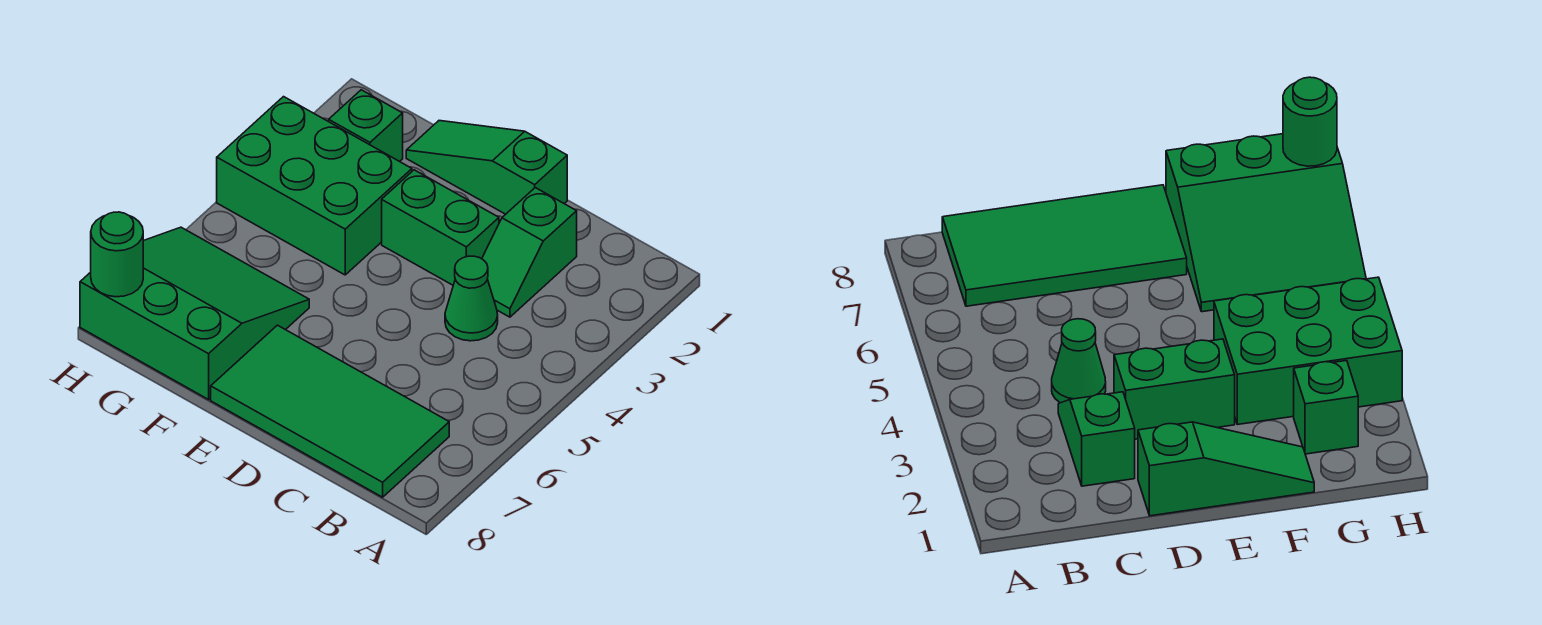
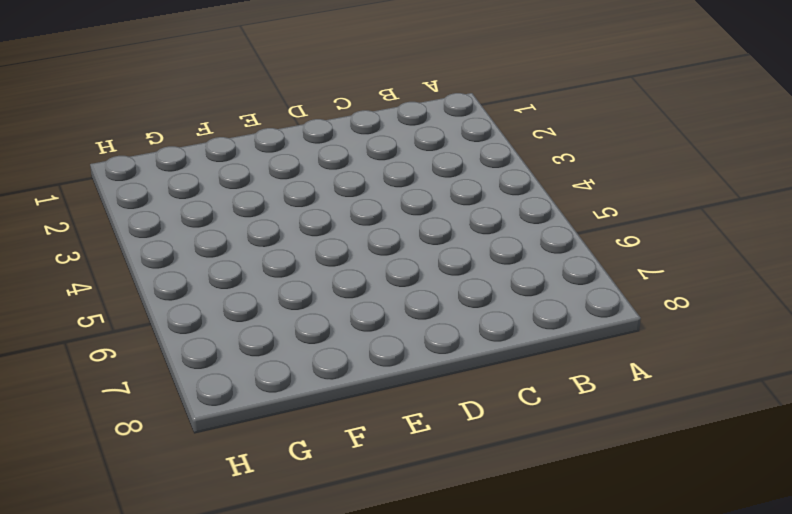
none -> green 2x4 tile [211,325,449,497]
none -> green 1x2 slope [482,188,577,317]

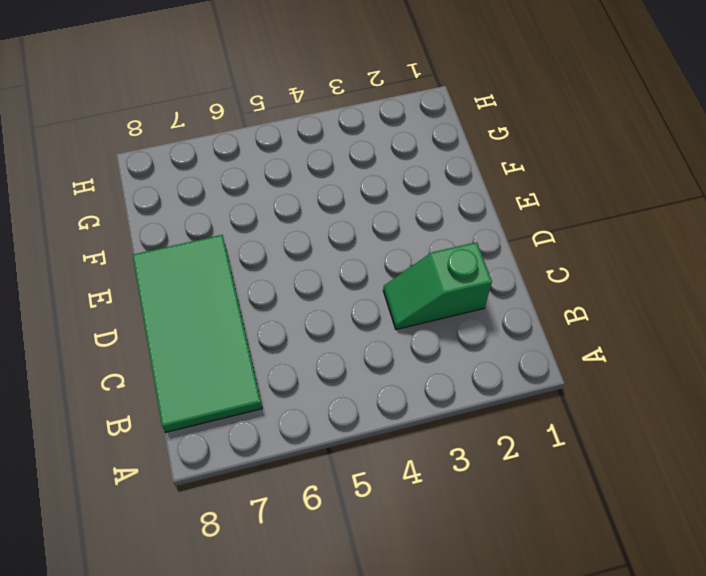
none -> green 1x1 cone [445,256,498,341]
none -> green 1x3 slope [406,121,567,214]

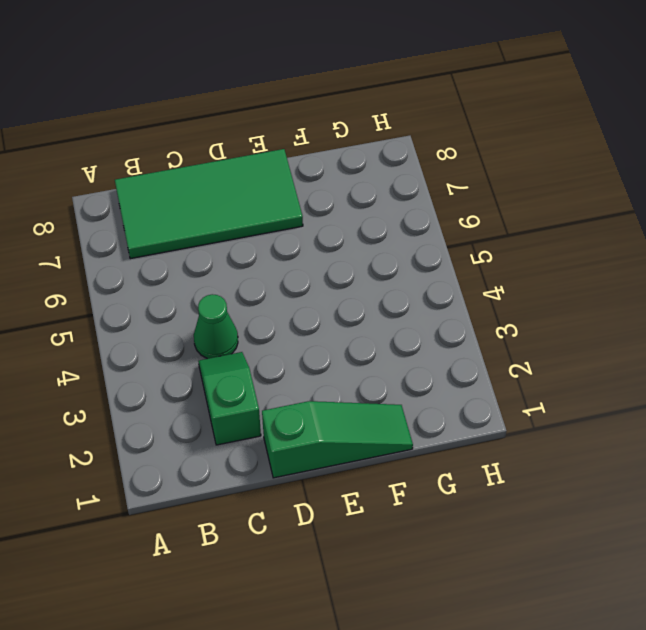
none -> green 1x2 brick [382,170,499,285]
none -> green 2x3 brick [217,97,412,275]

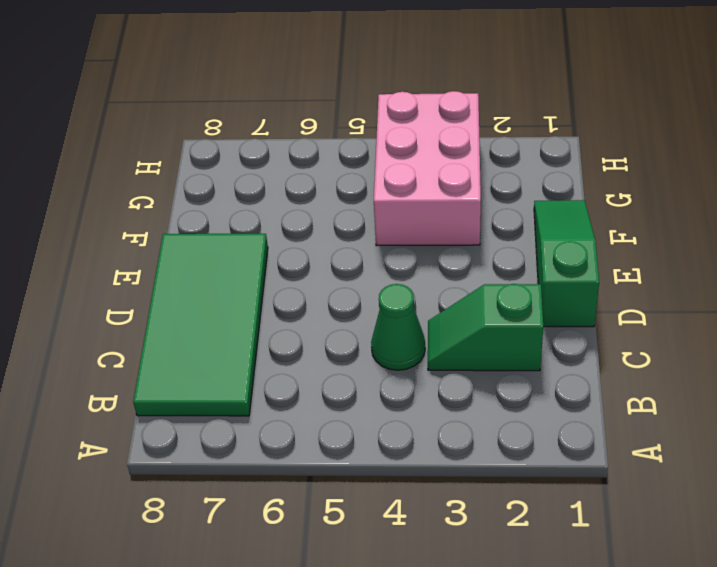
pink 2x3 brick [374,91,481,246] -> green 2x3 brick [217,97,412,275]
none -> green 1x2 brick [382,170,499,285]
none -> green 3x3 slope [80,227,309,399]

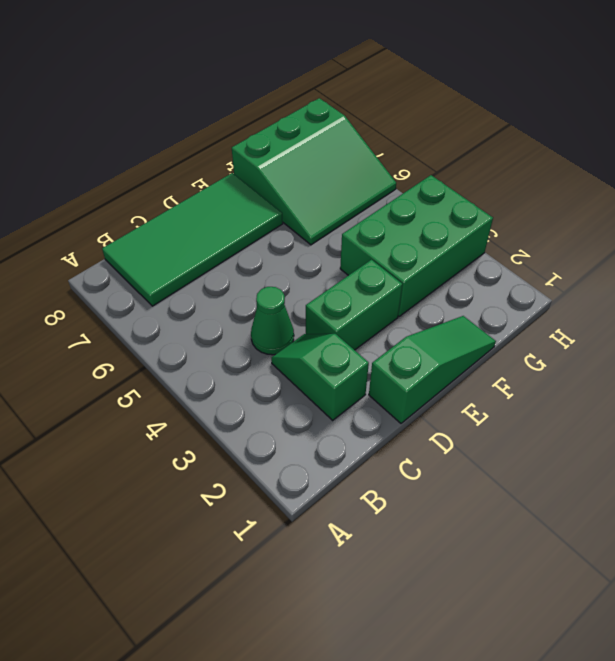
none -> green 1x1 brick [329,90,403,162]
none -> green 1x1 round brick [91,212,143,297]

